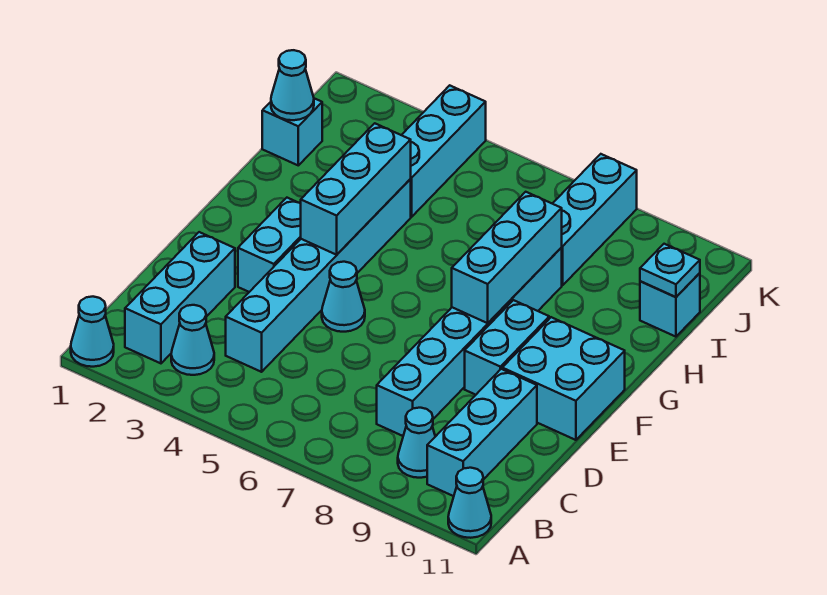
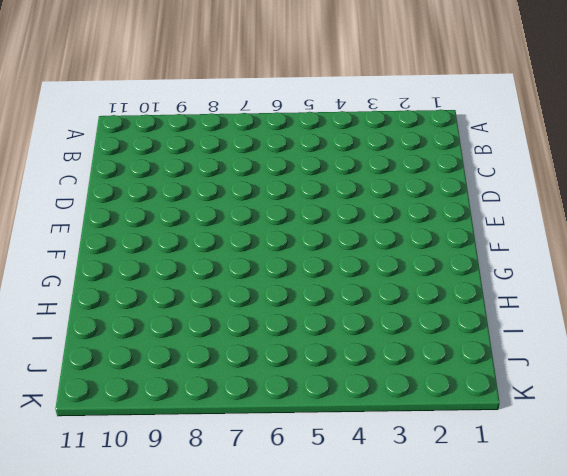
none -> cyan 1x1 cone [71,297,114,367]
none -> cyan 1x1 cone [448,468,491,538]
none -> cyan 1x3 brick [125,232,235,363]

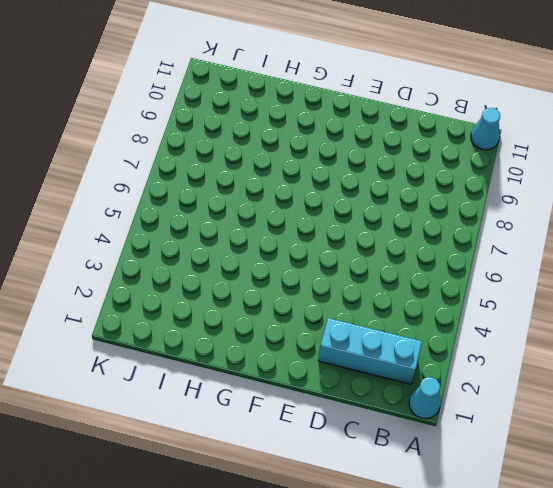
none -> cyan 1x1 cone [171,305,214,375]
none -> cyan 1x1 cone [398,408,435,478]
none -> cyan 1x3 brick [427,369,537,496]

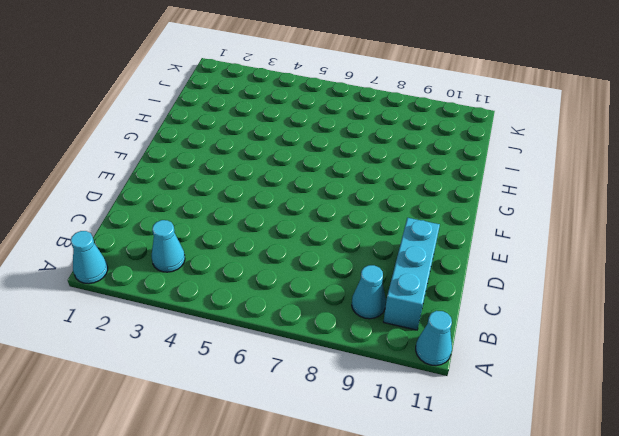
none -> cyan 1x3 brick [125,232,235,363]
none -> cyan 1x6 brick [226,179,411,372]
none -> cyan 1x6 brick [377,248,562,436]

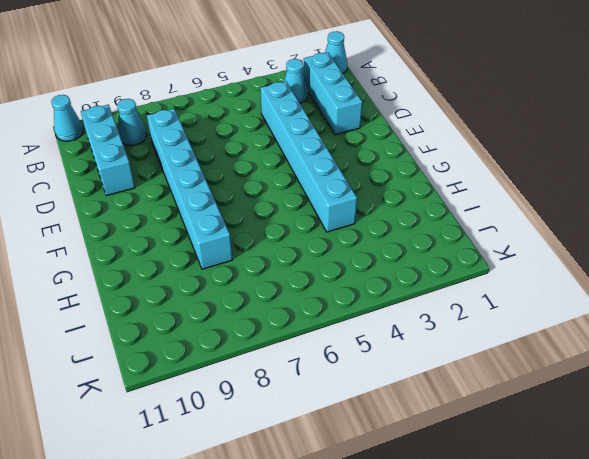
none -> cyan 1x2 brick [238,198,301,292]
none -> cyan 1x1 cone [322,262,365,332]
none -> cyan 1x2 brick [465,300,549,395]

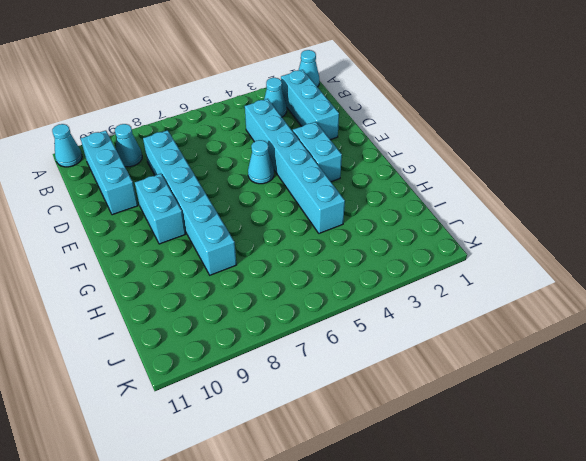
none -> cyan 2x2 brick [502,317,625,440]
none -> cyan 1x1 brick [262,98,322,165]
none -> cyan 1x3 brick [402,85,486,217]

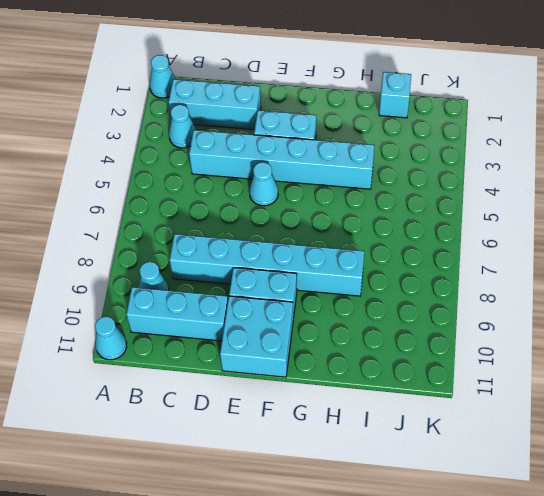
none -> cyan 1x3 brick [402,85,486,217]
none -> cyan 1x3 brick [552,154,637,285]
none -> cyan 1x1 brick [640,273,700,337]

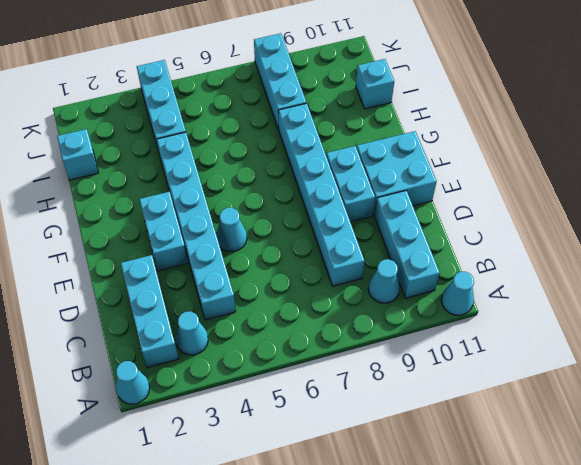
none -> cyan 1x3 brick [301,123,411,255]
none -> cyan 1x3 brick [452,192,562,323]
none -> cyan 1x1 cone [271,50,314,120]

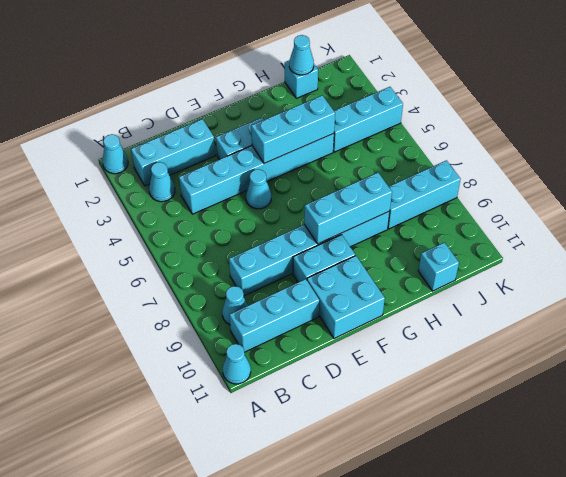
none -> cyan 1x1 plate [640,244,700,297]

